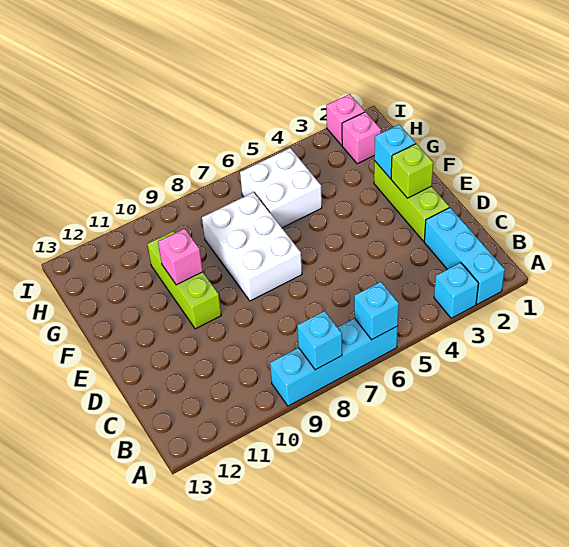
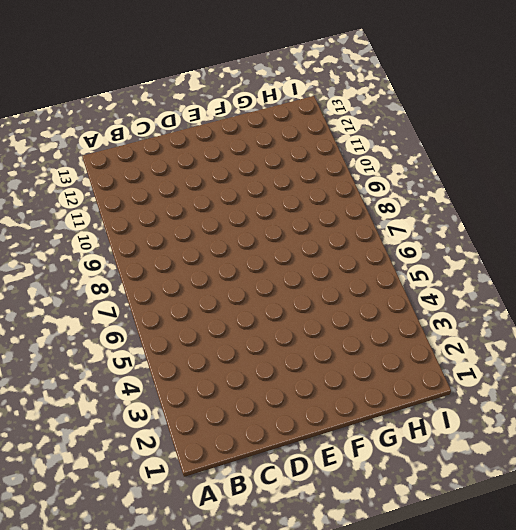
none -> cyan 1x3 brick [424,208,505,304]
none -> cyan 1x1 brick [434,263,479,318]
none -> cyan 1x4 brick [270,318,398,406]

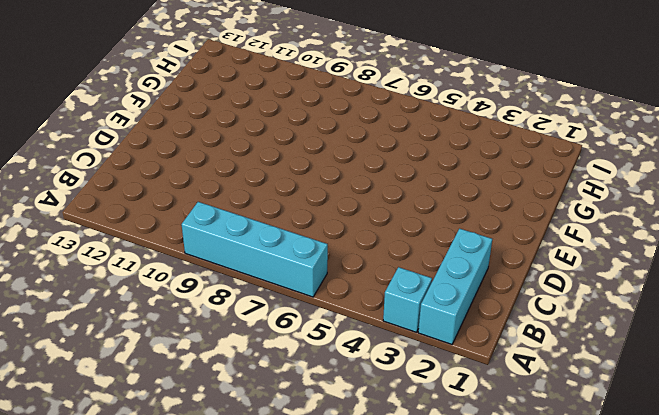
none -> lime 1x3 brick [374,161,449,241]
none -> white 2x3 brick [202,192,302,301]
none -> lime 1x3 brick [147,231,221,329]

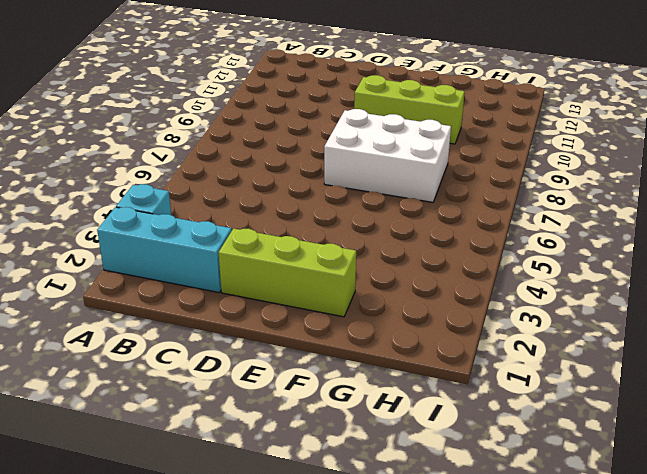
none -> cyan 1x4 brick [270,318,398,406]
none -> white 2x2 brick [240,148,322,228]
none -> pink 1x1 brick [342,112,381,164]

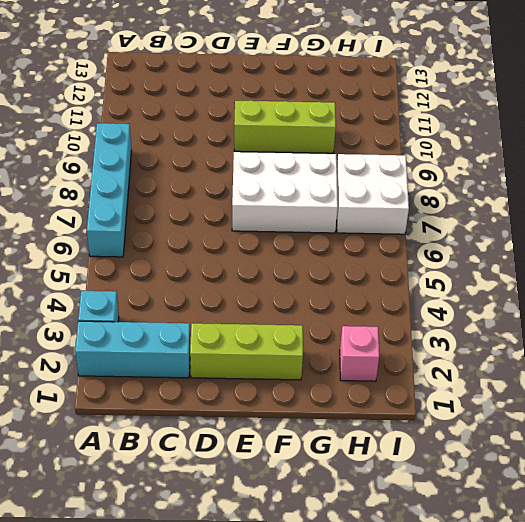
white 2x2 brick [337,154,409,234] -> white 2x2 brick moved to [240,148,322,228]
none -> pink 1x1 brick [326,94,365,145]
none -> cyan 1x1 brick [354,282,399,340]
none -> cyan 1x1 brick [297,311,342,370]

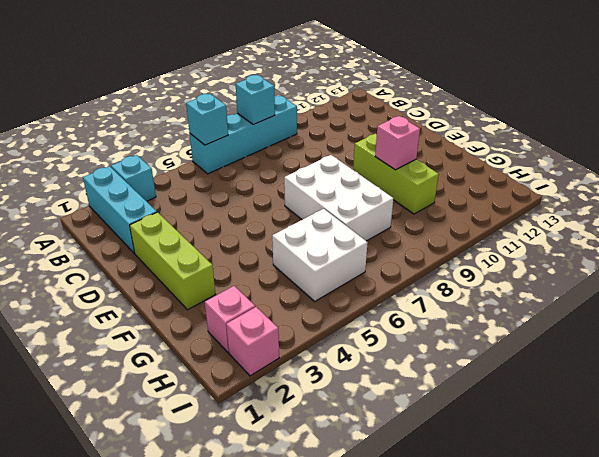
none -> lime 1x1 brick [391,144,433,198]
none -> cyan 1x1 brick [374,125,416,178]

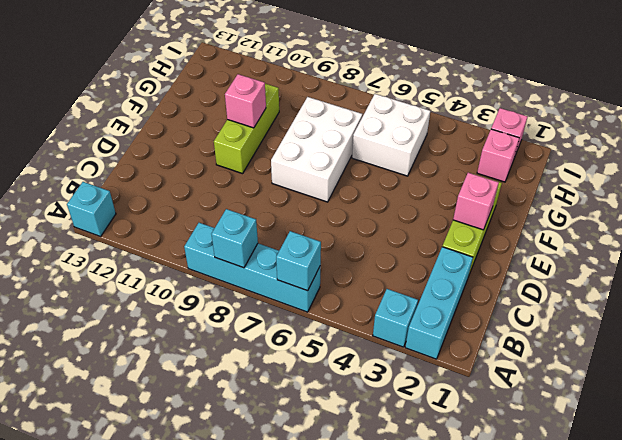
cyan 1x1 brick [67,182,116,236] -> cyan 1x1 brick moved to [374,125,416,178]
pink 1x1 brick [453,173,499,230] -> lime 1x1 brick [391,144,433,198]

